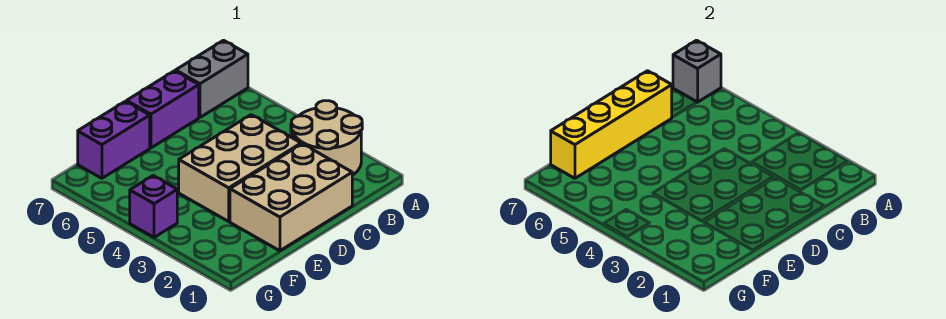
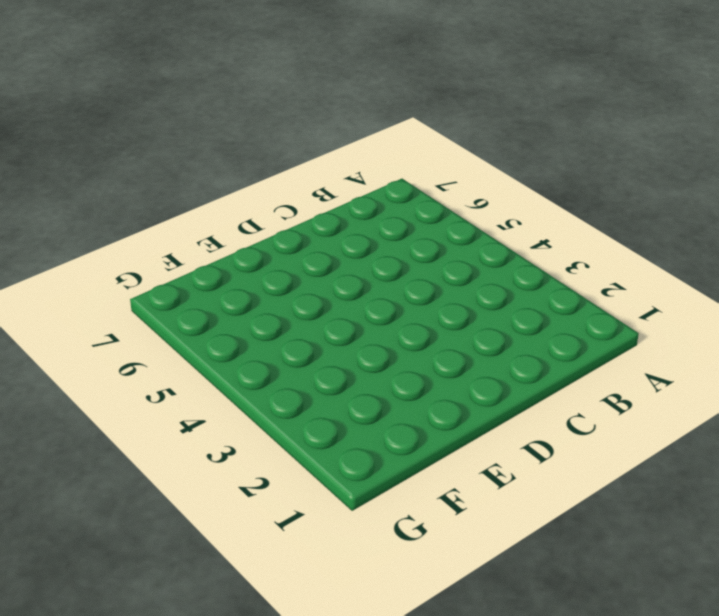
none -> tan 2x2 round brick [291,101,362,175]
none -> grey 1x2 brick [176,40,248,117]

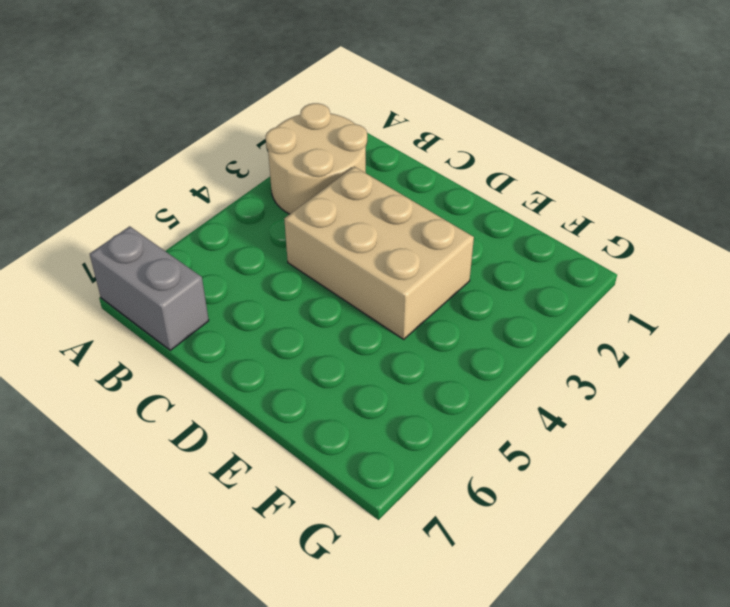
none -> tan 2x3 brick [230,144,352,251]
none -> purple 1x2 brick [127,71,199,148]

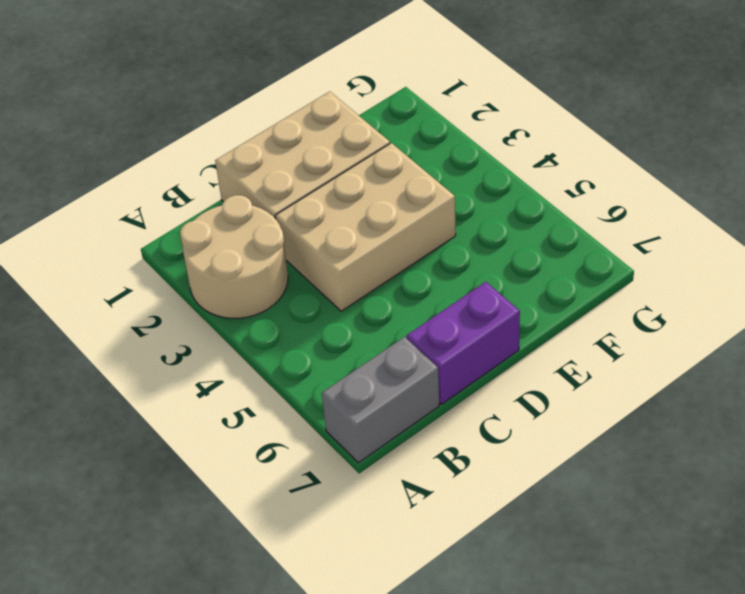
none -> purple 1x2 brick [78,101,150,178]
none -> purple 1x1 brick [130,176,177,237]

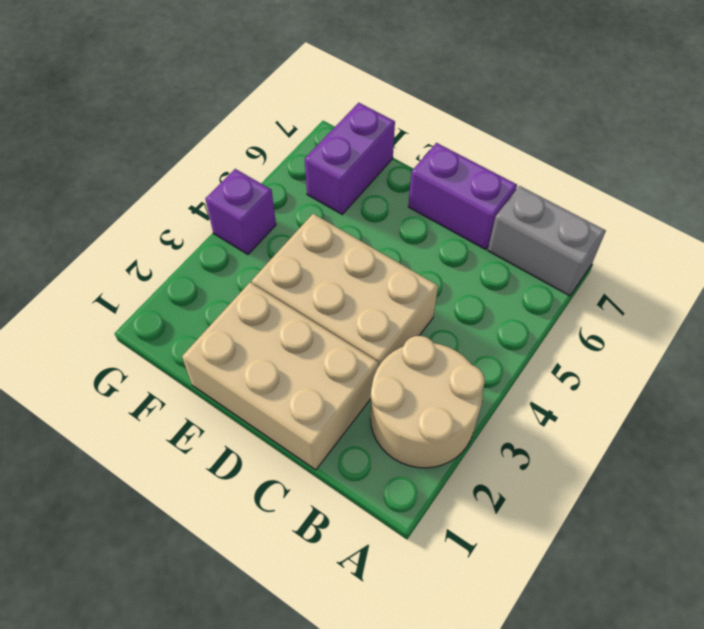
purple 1x2 brick [305,103,395,214] -> purple 1x2 brick turned to [78,101,150,178]
none -> grey 1x1 brick [673,40,721,102]
none -> yellow 1x4 brick [551,71,672,178]

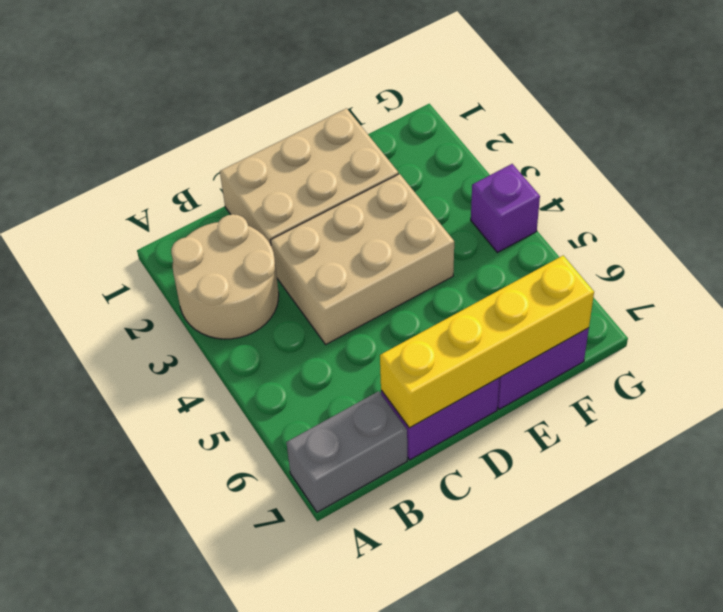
none -> grey 1x1 brick [673,40,721,102]

